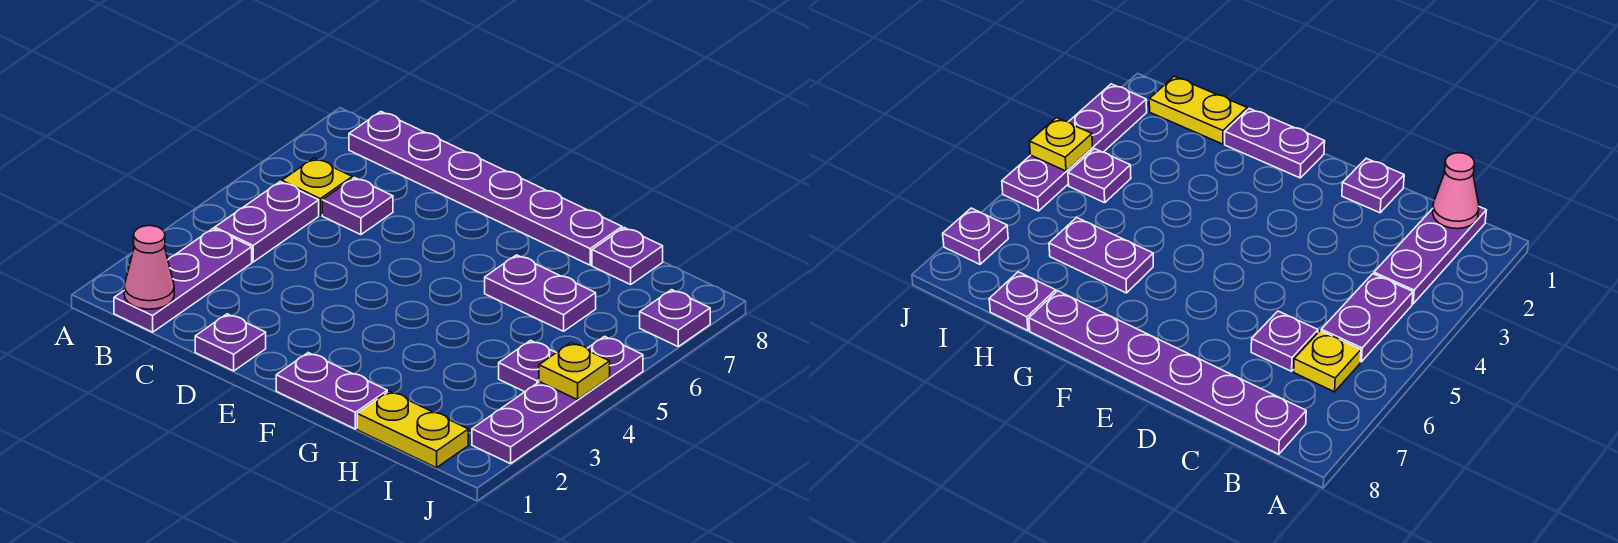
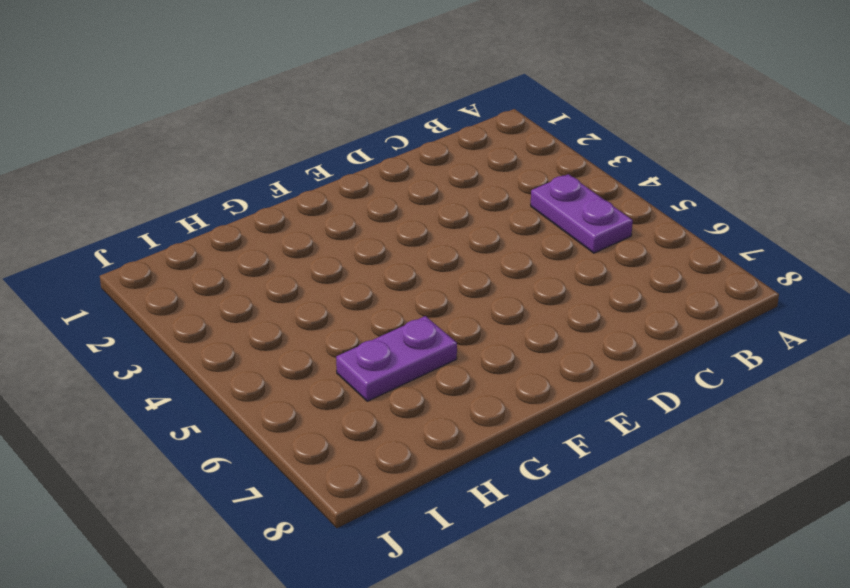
none -> purple 1x3 plate [114,228,252,332]
none -> yellow 1x1 plate [282,158,352,215]
none -> purple 1x6 plate [349,112,622,265]

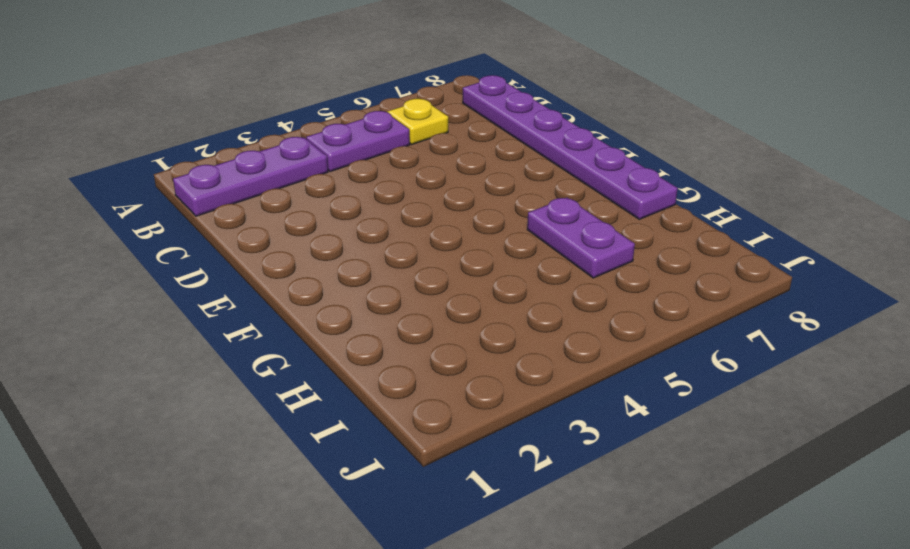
none -> purple 1x1 plate [322,178,393,235]
none -> purple 1x1 plate [195,314,266,371]
none -> purple 1x2 plate [276,353,387,429]

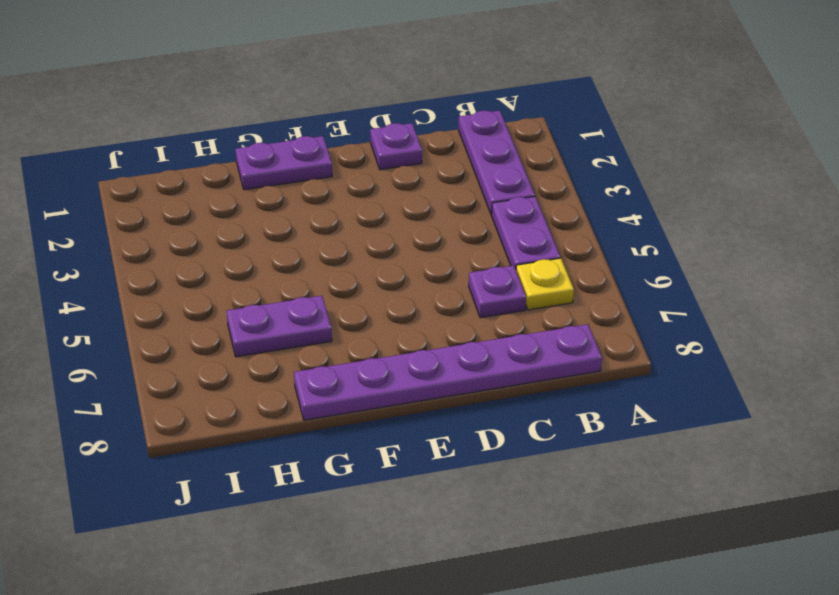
none -> yellow 1x2 plate [357,391,468,468]
none -> purple 1x1 plate [592,228,663,284]
none -> purple 1x1 plate [499,341,556,392]

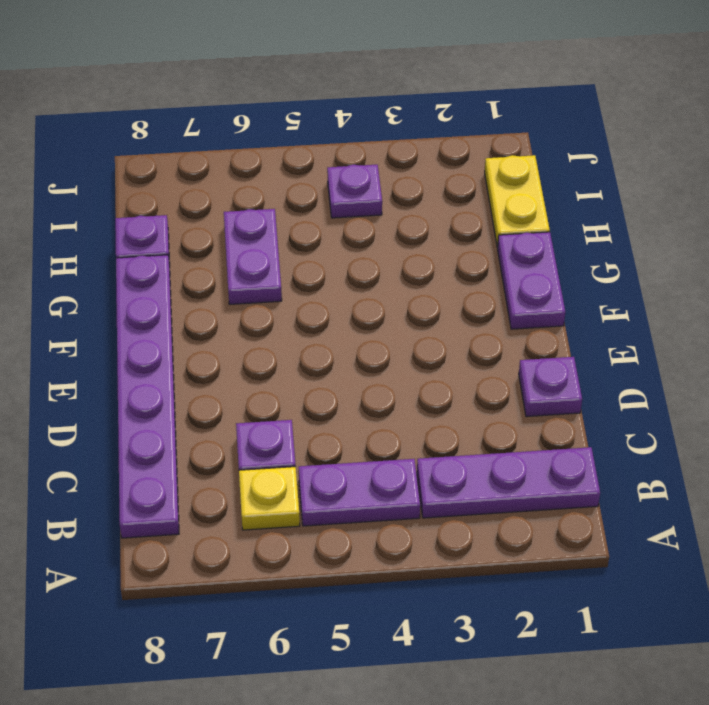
none -> purple 1x4 plate [472,336,643,464]
none -> purple 1x1 plate [640,290,710,347]
none -> pink 1x1 cone [124,226,174,309]

